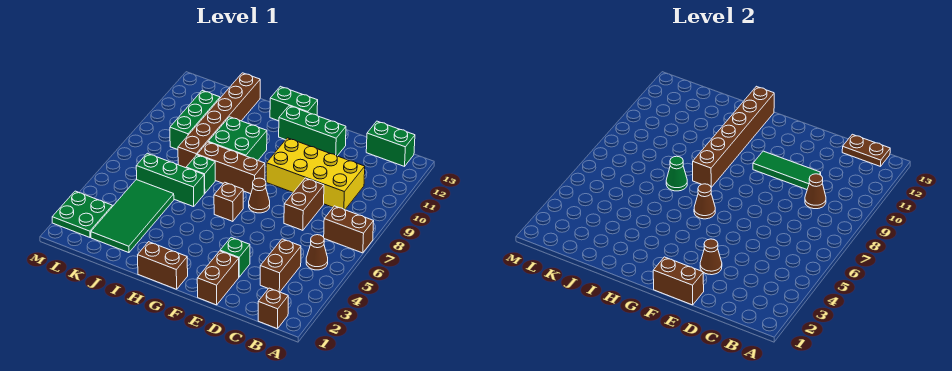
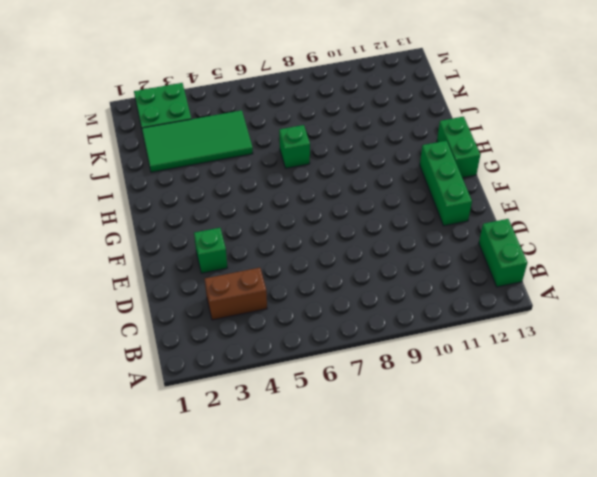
none -> brown 1x2 brick [324,206,374,253]
none -> brown 1x1 brick [258,288,288,329]
none -> brown 1x1 cone [306,235,328,270]
none -> yellow 2x4 brick [266,138,365,210]

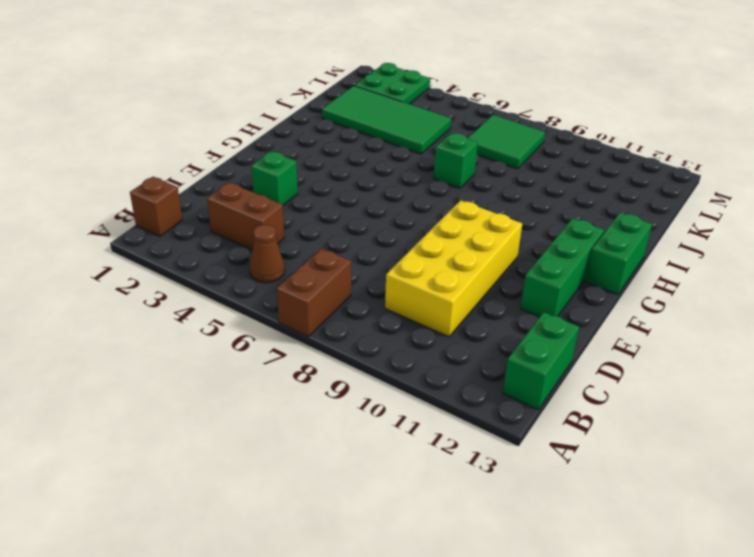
green 2x2 tile [467,115,545,169] -> none
none -> brown 1x2 brick [284,178,324,230]
none -> brown 1x2 brick [197,251,239,305]
none -> brown 1x1 cone [249,178,270,213]
none -> brown 1x2 brick [138,242,188,289]

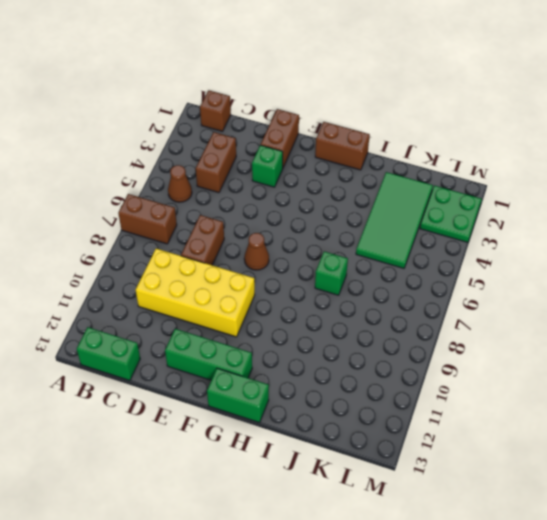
none -> brown 1x1 brick [214,182,243,221]
none -> brown 1x3 brick [197,142,265,194]
none -> green 2x2 brick [208,117,267,160]
none -> green 1x3 brick [136,153,204,207]

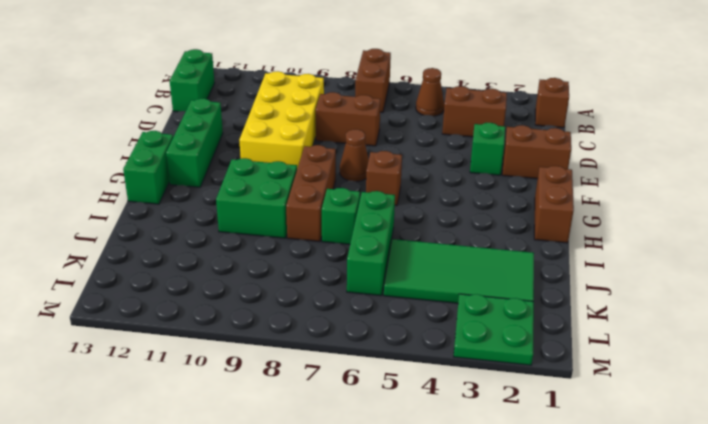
none -> brown 1x6 brick [178,73,260,168]
none -> green 1x3 brick [170,91,220,150]
none -> brown 1x2 plate [842,134,890,166]
none -> brown 1x1 cone [805,174,826,209]

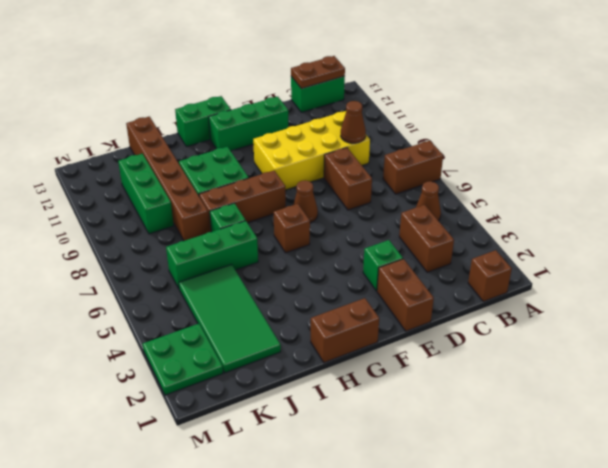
none -> green 1x3 tile [753,151,821,189]
none -> brown 1x2 brick [653,257,704,305]
none -> brown 1x1 cone [700,239,722,275]
none -> brown 1x1 cone [694,184,715,219]

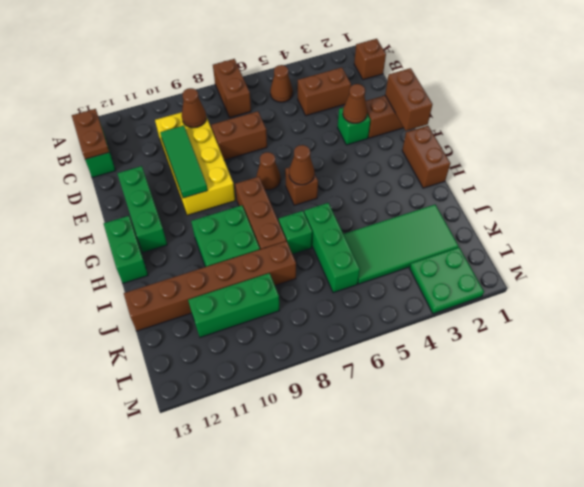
none -> brown 1x6 brick [693,86,774,187]
none -> green 1x1 cone [666,156,687,191]

